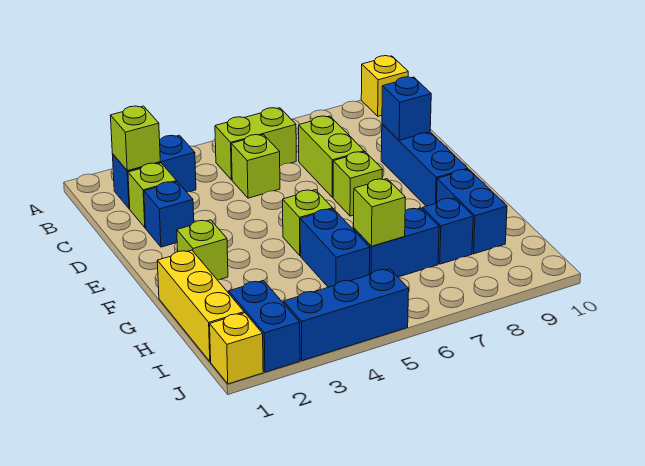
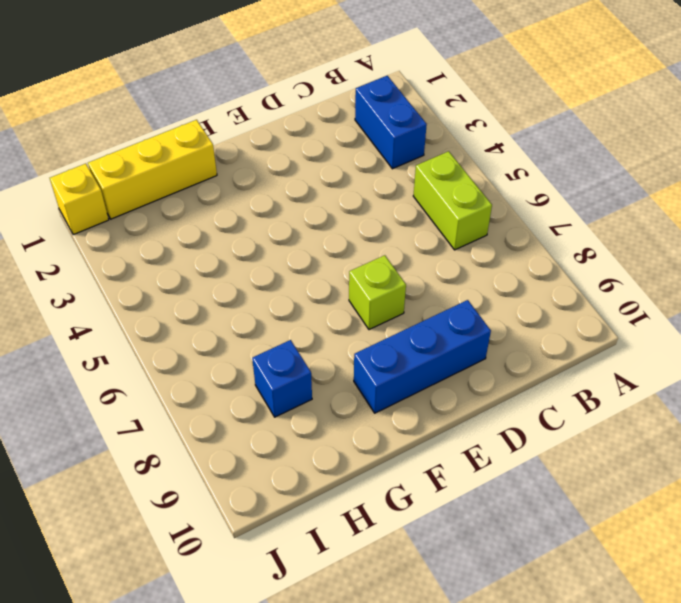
none -> yellow 1x1 brick [361,56,408,116]
none -> lime 1x1 brick [128,163,177,228]
none -> lime 1x1 brick [231,135,280,198]

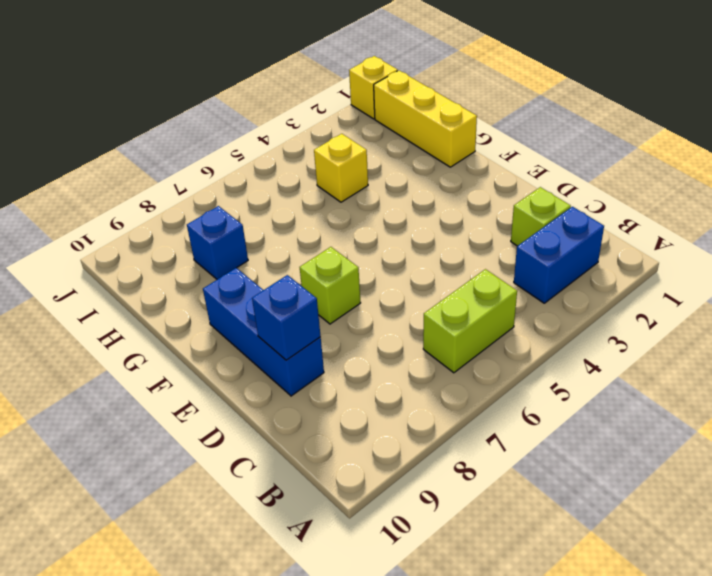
yellow 1x1 brick [314,134,368,202] -> yellow 1x1 brick moved to [361,56,408,116]
none -> lime 1x1 brick [231,135,280,198]
none -> lime 1x2 brick [299,116,364,197]
none -> blue 1x1 brick [144,182,194,247]

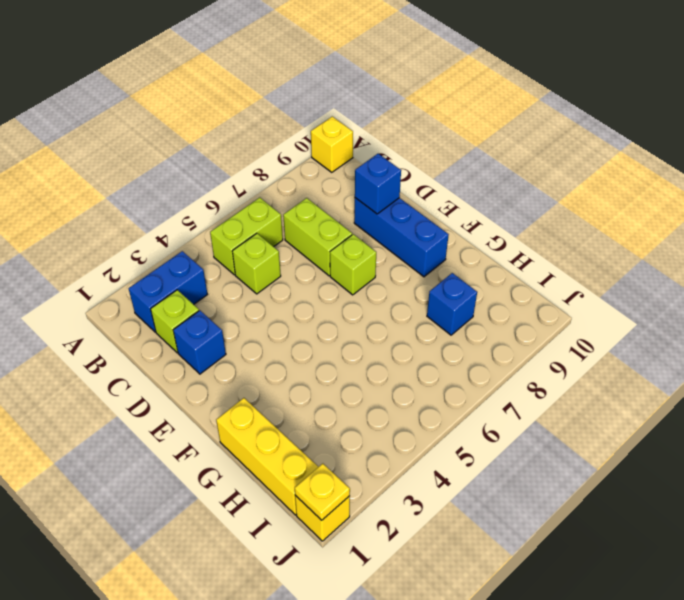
yellow 1x1 plate [295,464,350,520] -> none
none -> lime 1x1 brick [177,220,228,280]
none -> lime 1x1 brick [283,190,333,256]
none -> blue 1x2 brick [300,209,370,287]

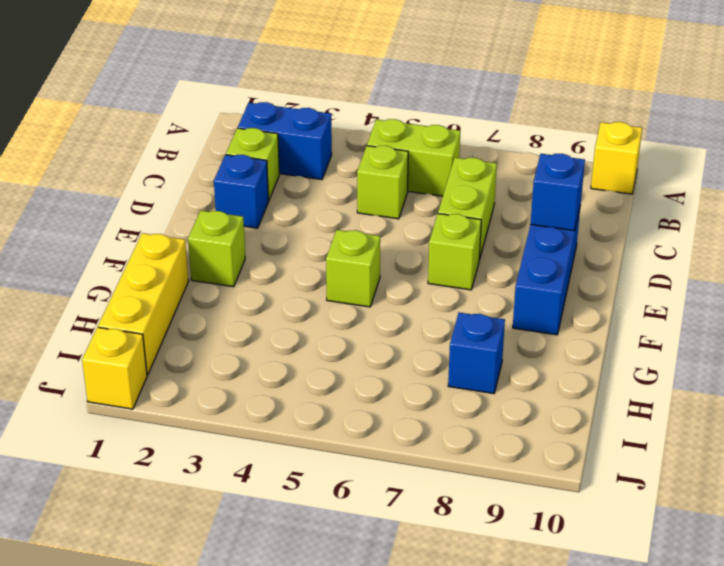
none -> blue 1x2 brick [300,209,370,287]
none -> blue 1x2 brick [436,169,507,254]
none -> blue 1x2 brick [354,208,439,277]

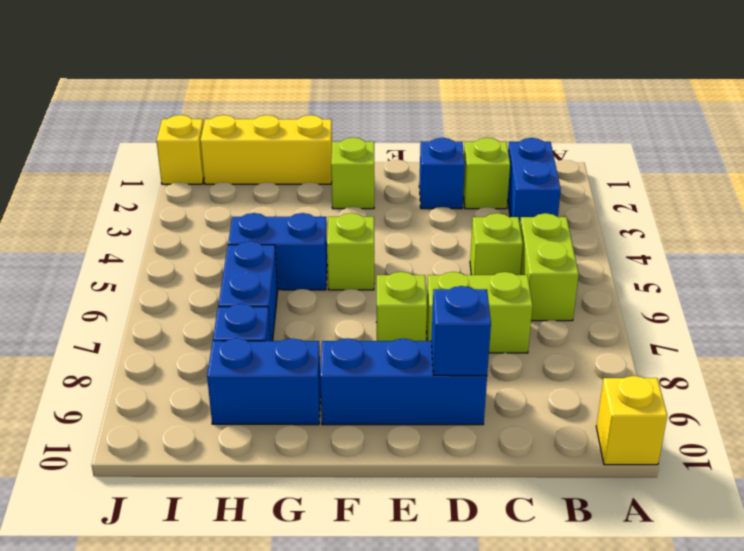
none -> blue 1x2 brick [229,280,300,372]
none -> blue 1x3 brick [284,269,409,361]
none -> lime 1x1 brick [110,106,160,171]

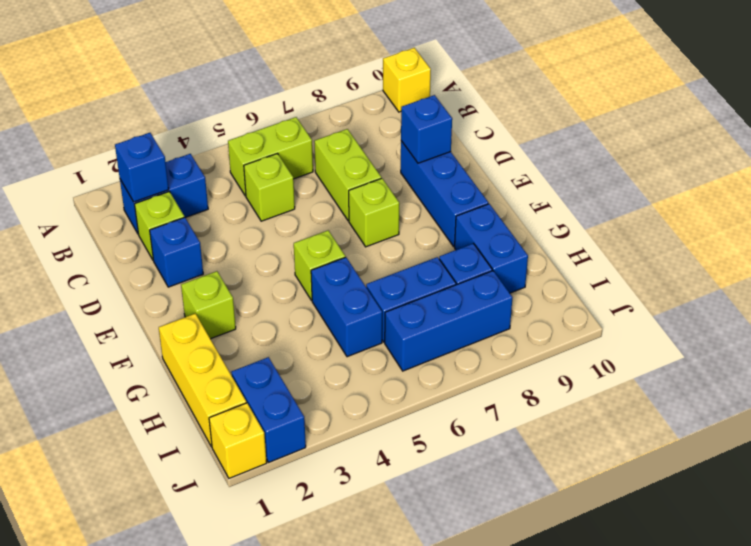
blue 1x1 brick [115,133,169,202] -> lime 1x1 brick [110,106,160,171]
blue 1x3 brick [385,271,513,371] -> blue 1x3 brick moved to [284,269,409,361]
none -> lime 1x1 brick [354,179,405,246]

